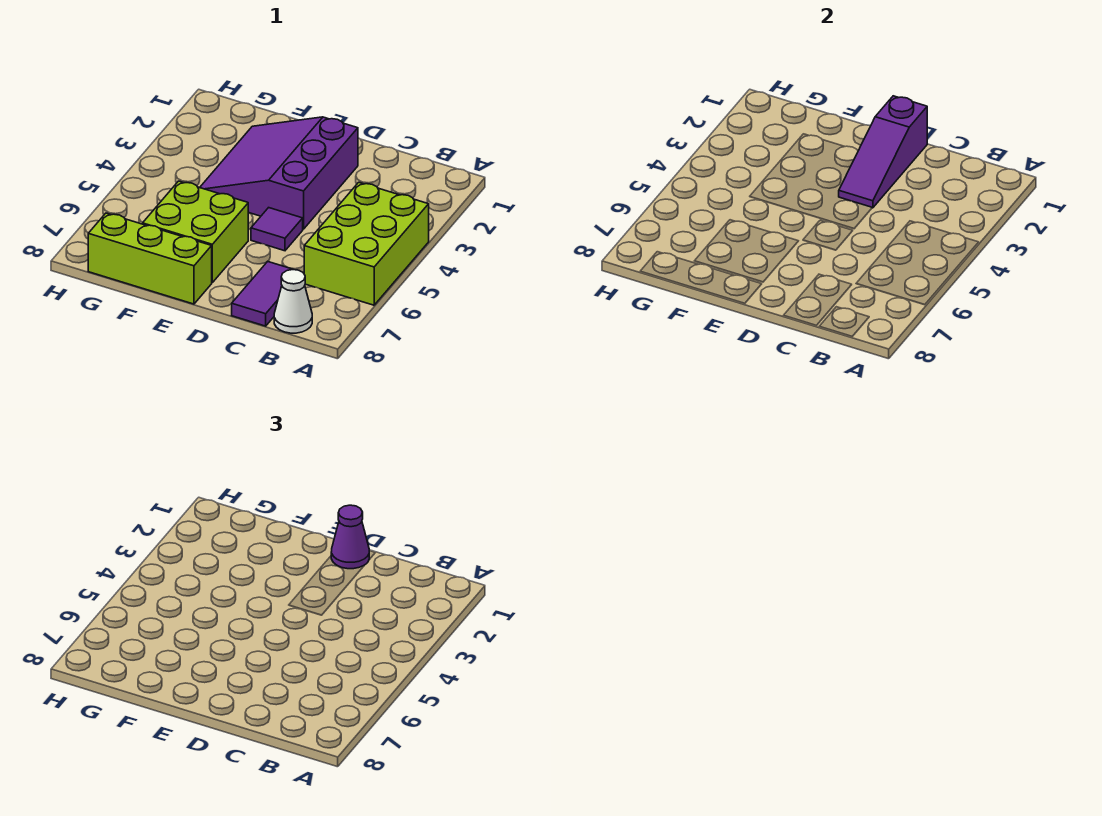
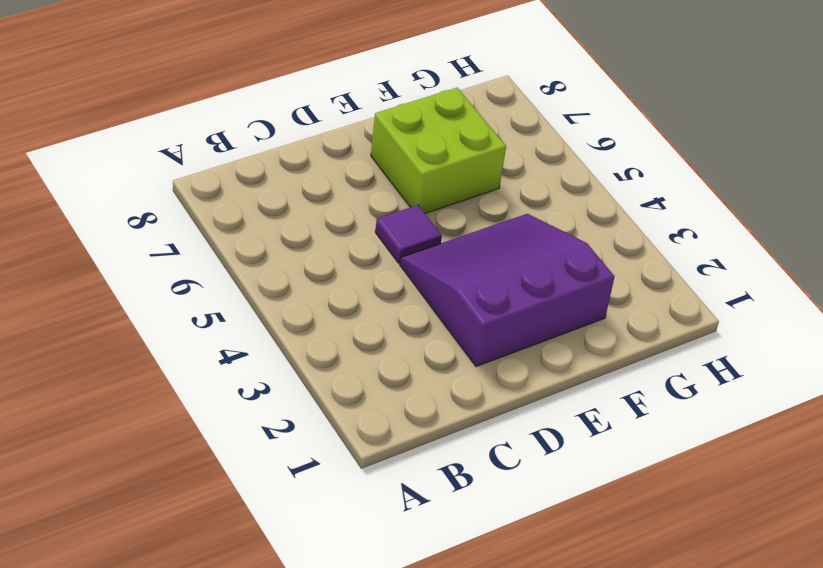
purple 3x3 slope [400,214,615,367] -> purple 3x3 slope turned to [200,117,358,229]
none -> lime 2x3 brick [304,182,429,305]
none -> white 1x1 cone [274,270,312,333]

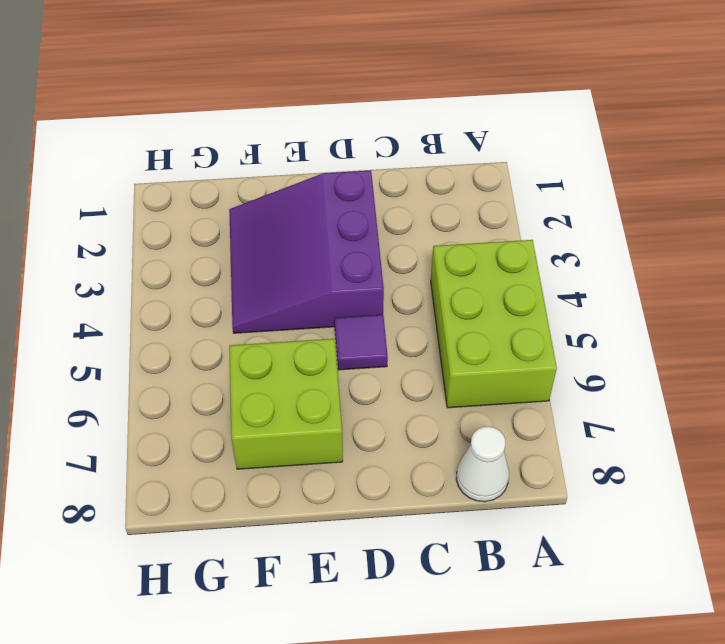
none -> purple 1x2 tile [232,261,294,326]
none -> lime 1x3 brick [88,213,212,304]

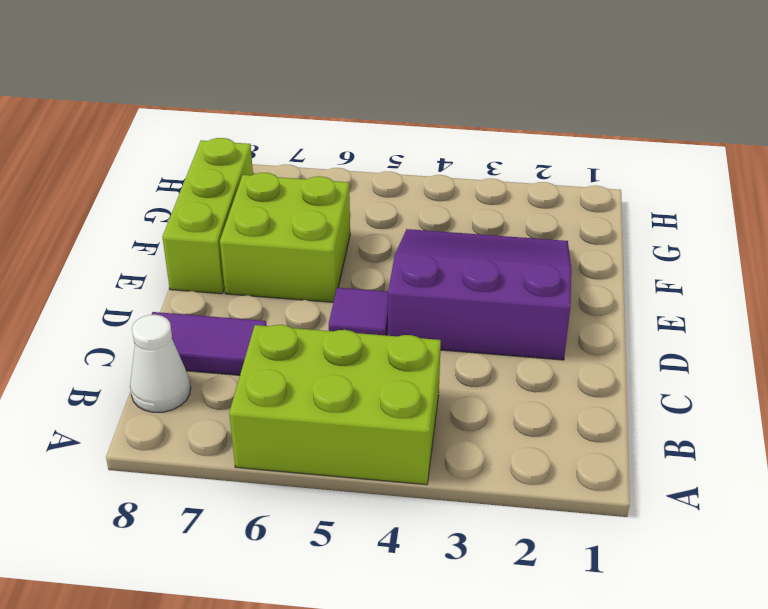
none -> purple 1x3 slope [839,96,927,208]
none -> purple 1x1 cone [331,505,369,569]

